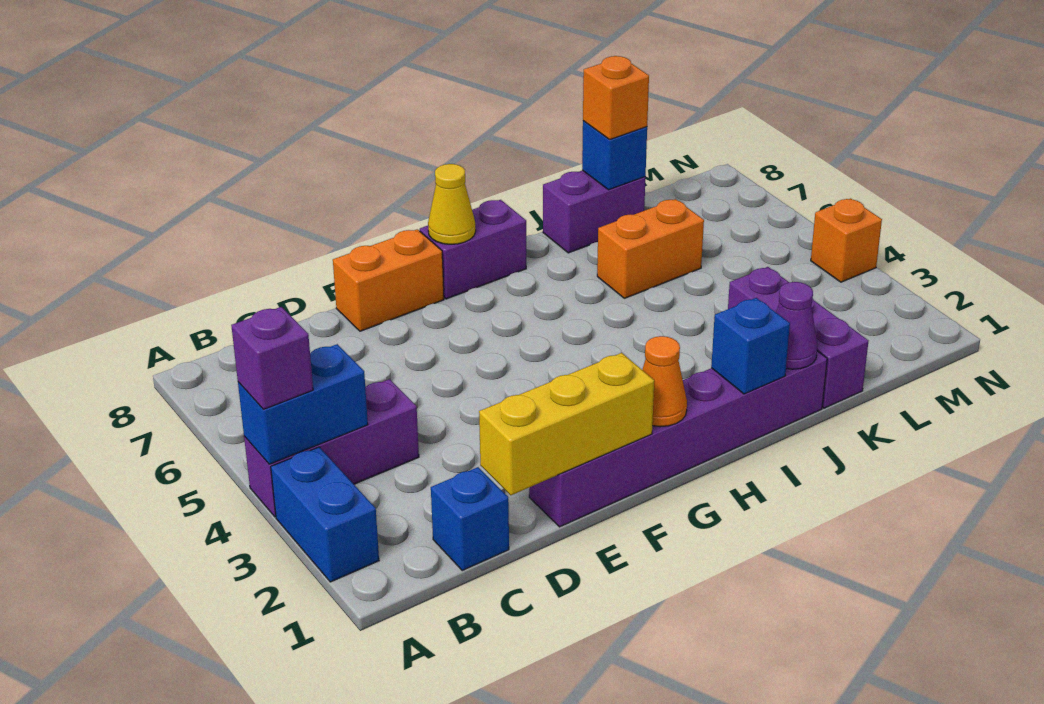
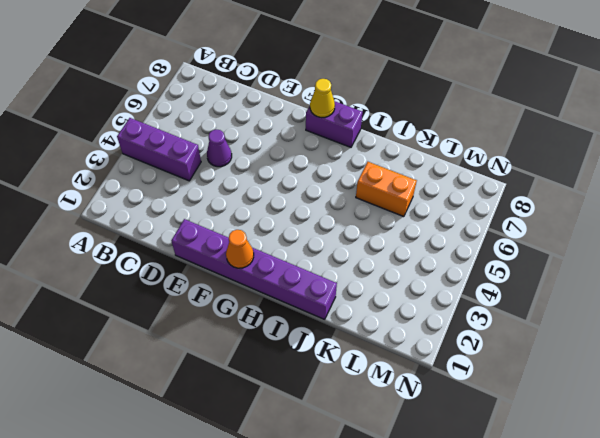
purple 1x1 cone [207,130,232,167] -> purple 1x1 cone moved to [776,282,818,369]
none -> blue 1x2 brick [271,447,379,582]
none -> blue 1x1 brick [431,467,509,570]
none -> orange 1x2 brick [333,229,444,331]

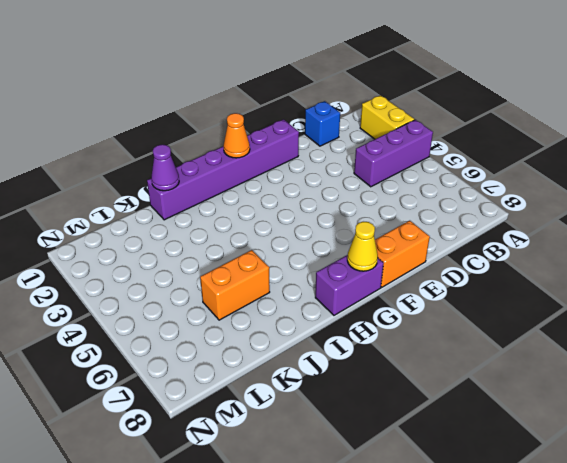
yellow 1x2 brick [360,95,415,139] -> blue 1x2 brick [271,447,379,582]
none -> purple 1x2 brick [543,170,645,253]
none -> purple 1x3 brick [728,267,868,408]
none -> orange 1x1 brick [811,199,882,282]

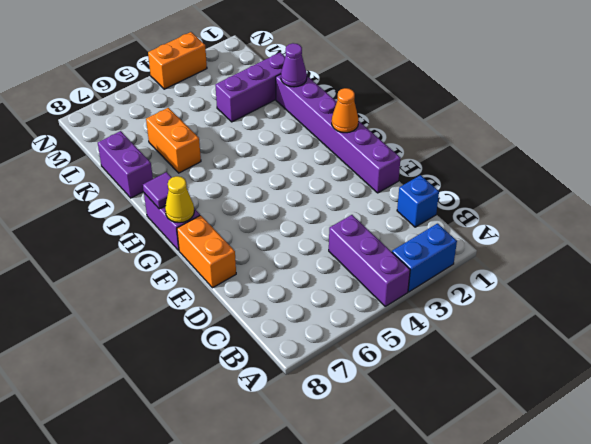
purple 1x1 tile [143,172,172,209] -> none
orange 1x2 brick [148,32,207,89] -> orange 1x1 brick [811,199,882,282]
none -> blue 1x2 brick [238,344,368,464]
none -> yellow 1x3 brick [479,353,654,495]
none -> blue 1x1 brick [711,298,790,394]

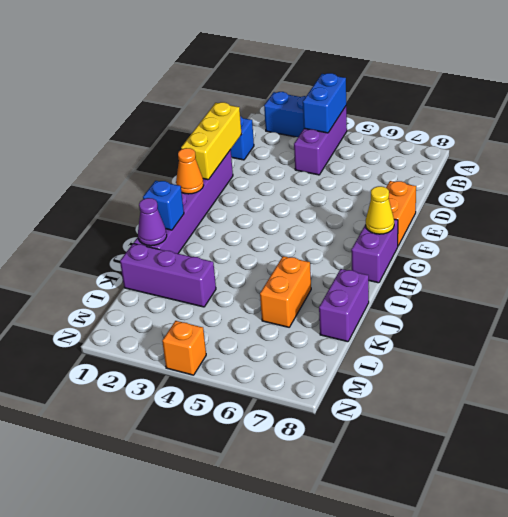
none -> blue 1x1 brick [582,121,647,190]
none -> purple 1x1 brick [231,307,313,409]
none -> orange 1x1 brick [583,56,649,139]

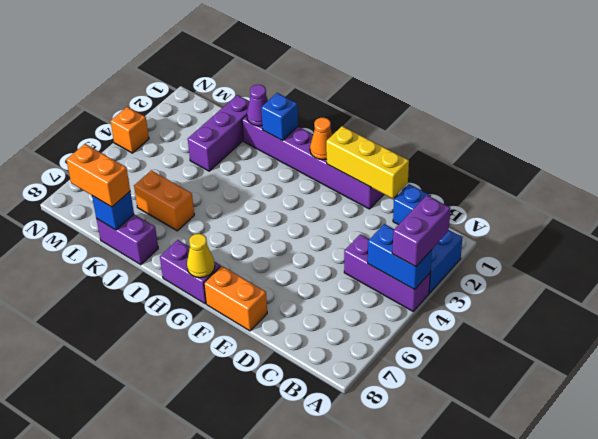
purple 1x2 brick [392,195,450,267] -> purple 1x1 brick [231,307,313,409]
orange 1x2 brick [66,144,130,207] -> orange 1x1 brick [583,56,649,139]

